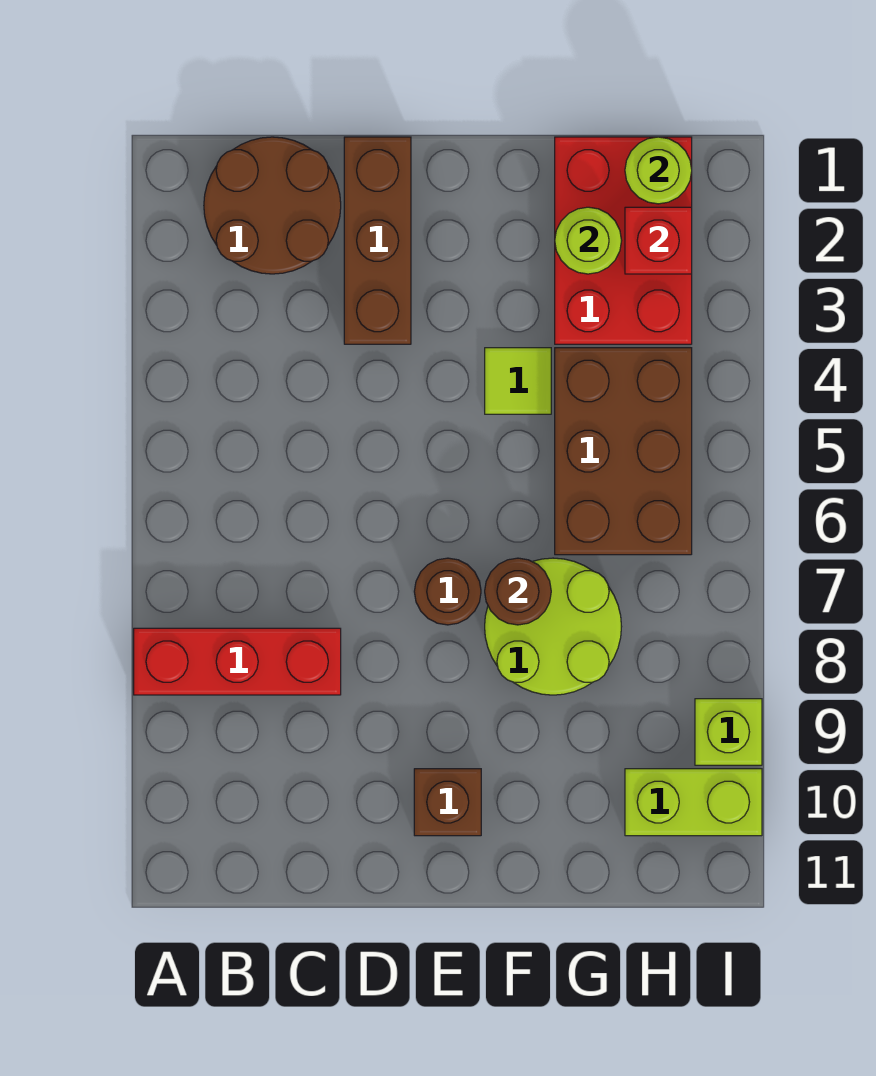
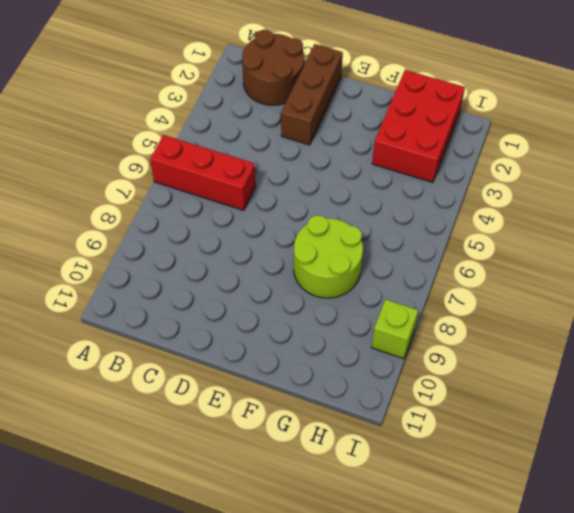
red 1x3 brick [150,135,256,210] -> red 1x3 brick moved to [134,628,341,695]
none -> brown 1x1 round brick [414,558,481,625]
none -> brown 1x1 brick [414,769,481,836]
none -> lime 1x1 tile [485,348,551,414]

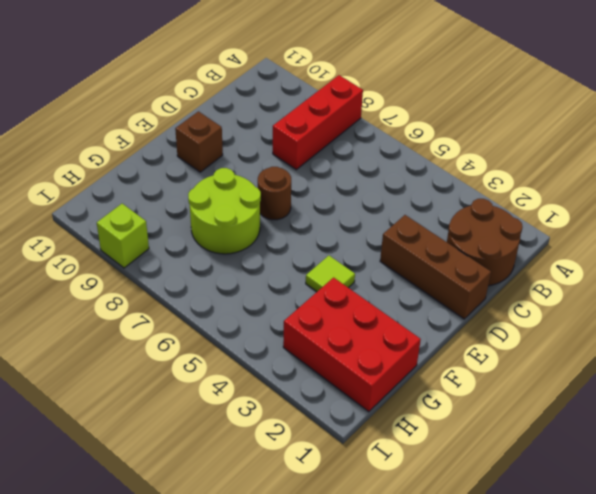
none -> brown 2x3 brick [555,348,692,555]
none -> lime 1x2 brick [625,769,762,836]
none -> brown 1x1 round brick [485,558,551,625]

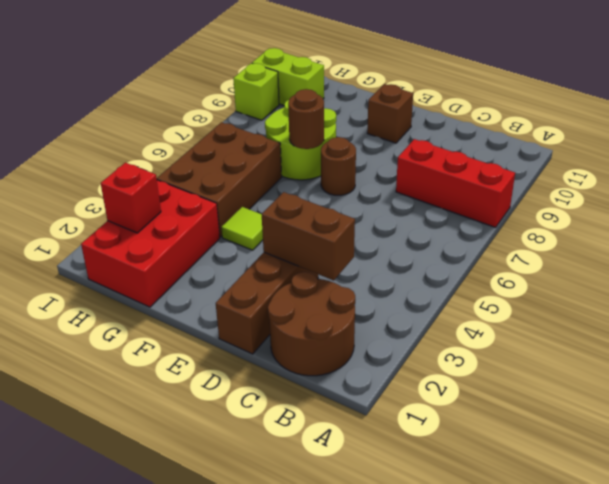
brown 1x2 brick [262,192,355,280] -> none
none -> lime 1x1 round brick [555,207,622,274]
none -> lime 1x1 round brick [625,137,692,204]

